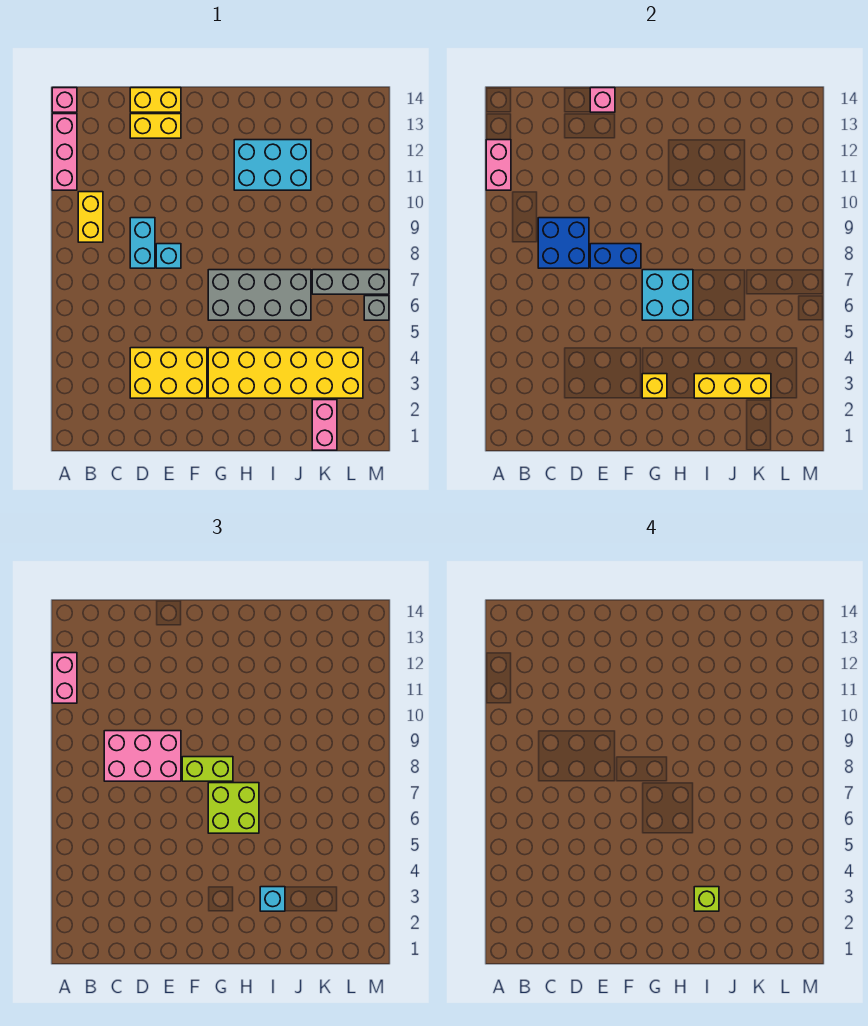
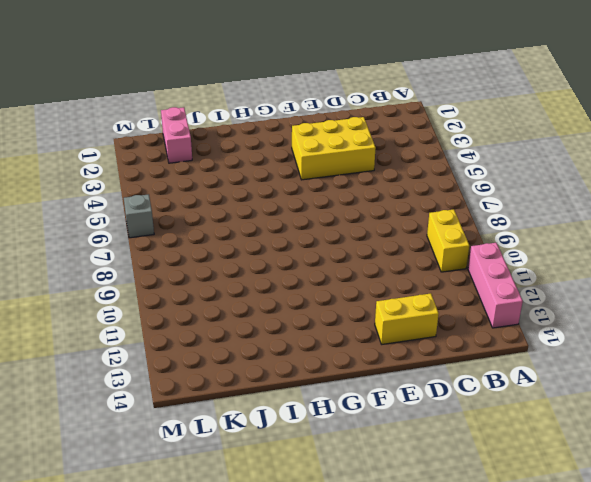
none -> pink 1x1 brick [52,88,77,112]
none -> cyan 1x2 brick [130,218,155,268]
none -> yellow 1x2 brick [130,88,181,112]

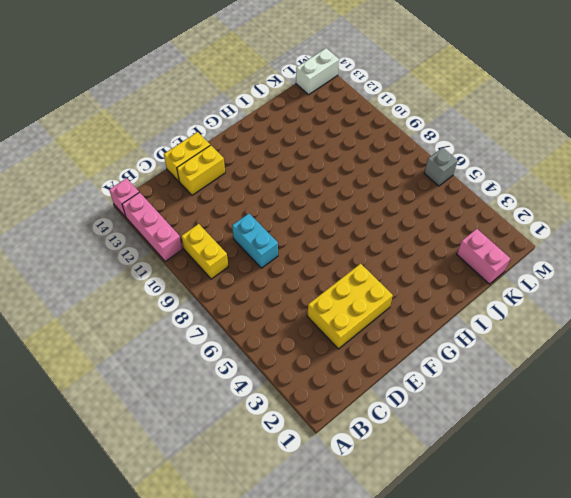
white 1x2 brick [296,48,339,95] -> none
none -> cyan 1x1 brick [156,244,181,268]
none -> yellow 2x6 brick [208,348,363,398]
none -> grey 2x4 brick [208,270,311,320]

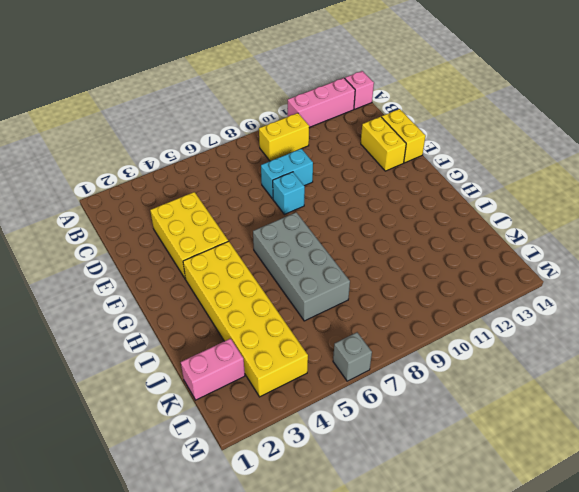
none -> cyan 2x3 brick [234,140,311,190]
none -> grey 1x3 brick [312,270,389,294]
none -> pink 1x2 brick [486,140,511,190]

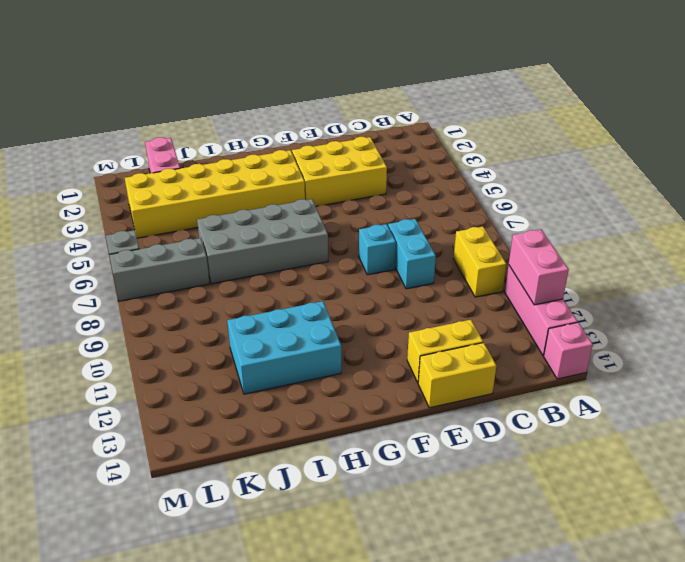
none -> blue 2x2 brick [538,218,589,268]
none -> blue 1x2 brick [590,244,641,268]
none -> pink 1x1 brick [590,88,615,112]

